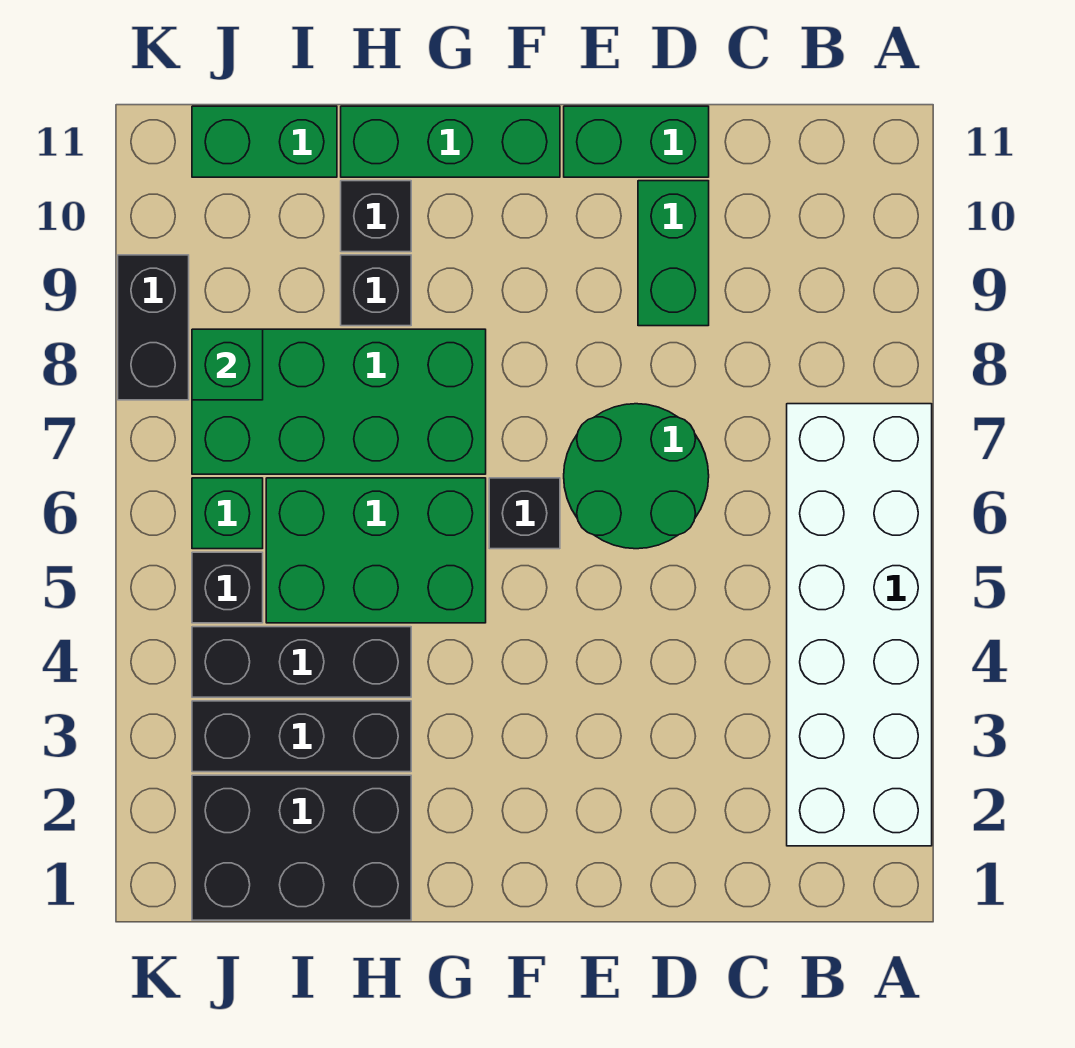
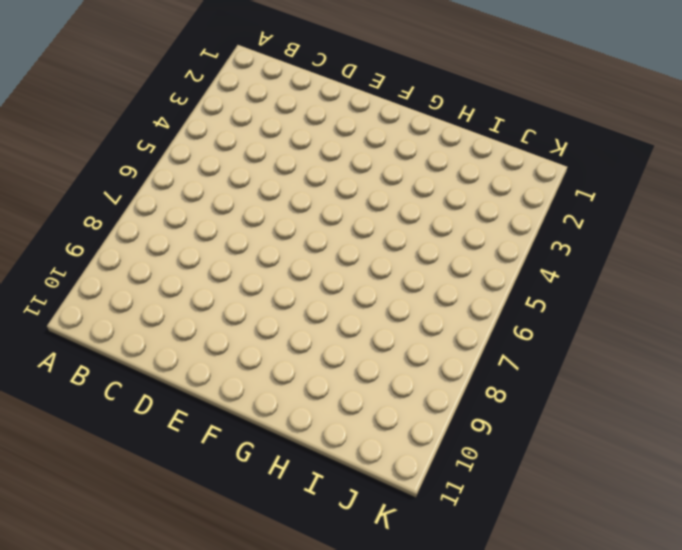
none -> white 2x6 brick [787,404,932,846]
none -> green 2x2 round brick [564,404,709,549]
none -> green 1x2 brick [638,181,709,326]

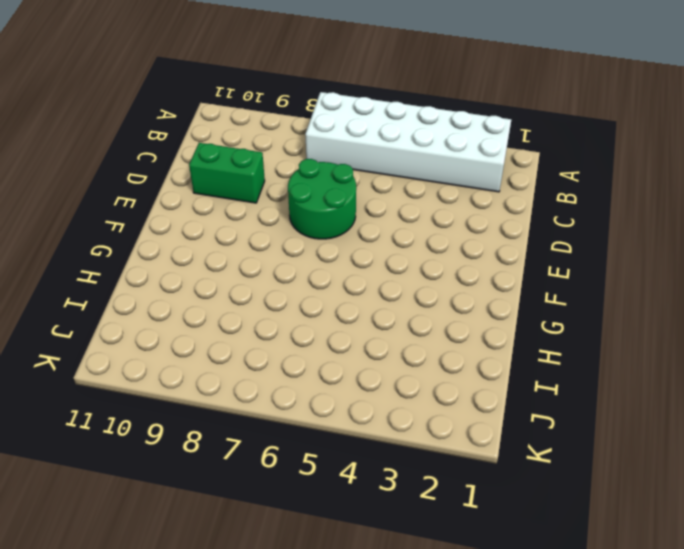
none -> green 1x2 brick [564,106,709,177]
none -> black 1x1 brick [489,478,560,549]
none -> green 1x3 brick [341,106,560,177]

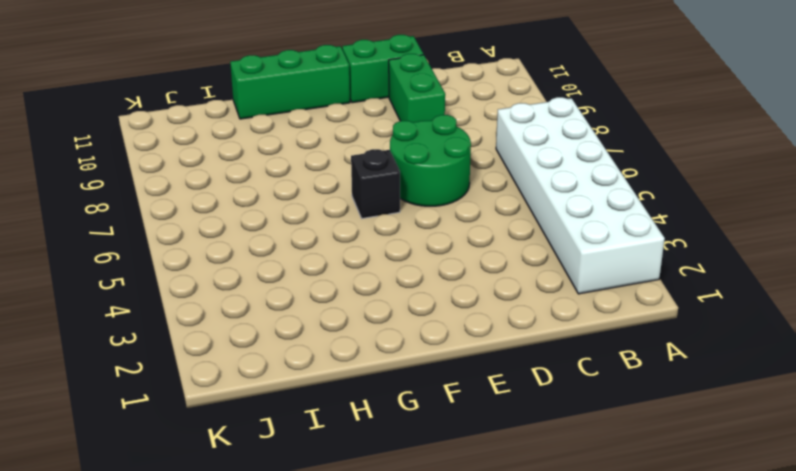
none -> green 2x3 brick [266,478,486,623]
none -> green 2x4 brick [192,329,486,474]
none -> black 2x3 brick [192,775,411,920]

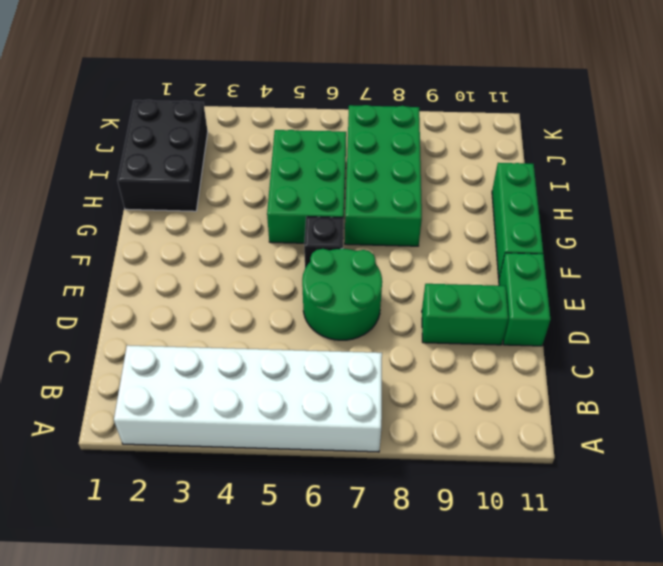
none -> black 1x3 brick [192,701,411,772]
none -> black 1x3 brick [192,627,411,697]
none -> black 1x1 brick [341,255,411,326]

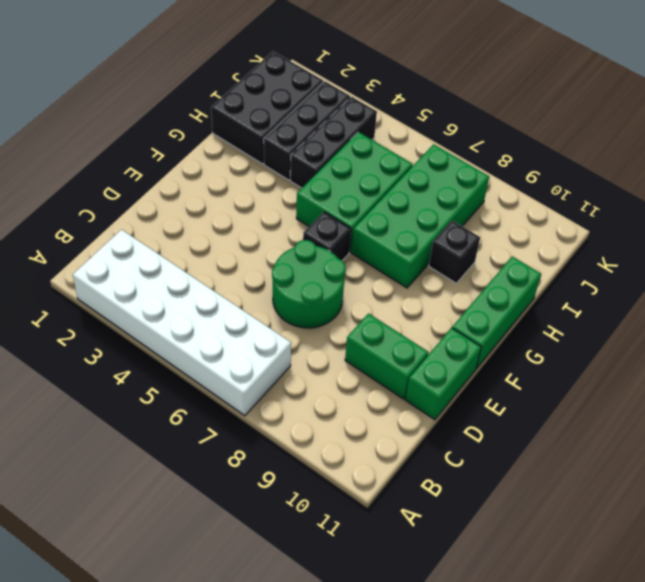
none -> black 1x1 brick [341,181,411,252]
none -> green 1x2 brick [192,106,337,177]
none -> black 1x1 brick [192,552,263,623]

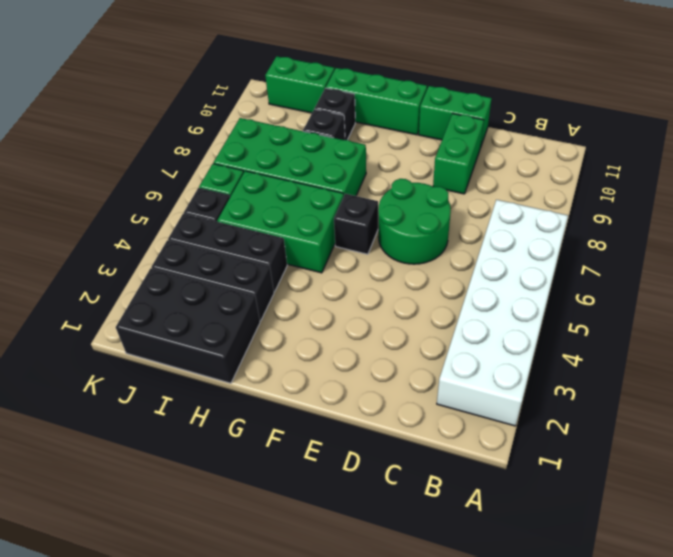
none -> black 1x2 brick [118,255,189,400]
none -> green 1x1 brick [192,329,263,400]

